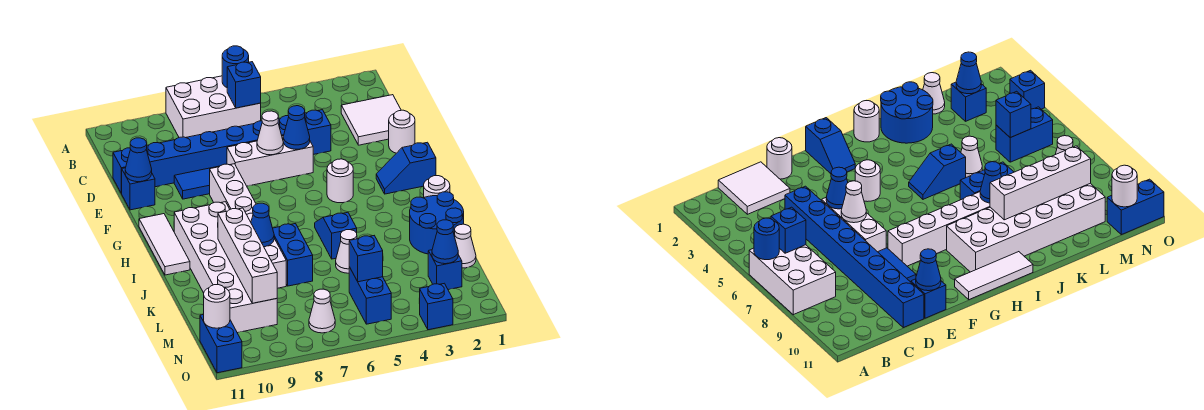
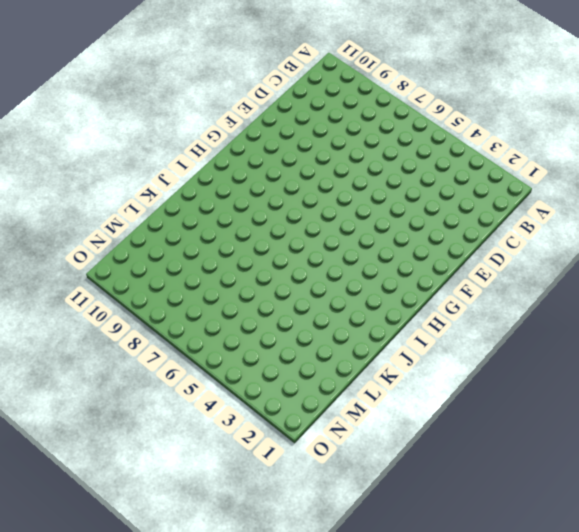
none -> white 2x3 brick [166,76,261,138]
none -> white 2x2 tile [341,95,401,145]
none -> blue 1x8 brick [113,110,331,193]
none -> white 1x1 round brick [389,110,415,153]

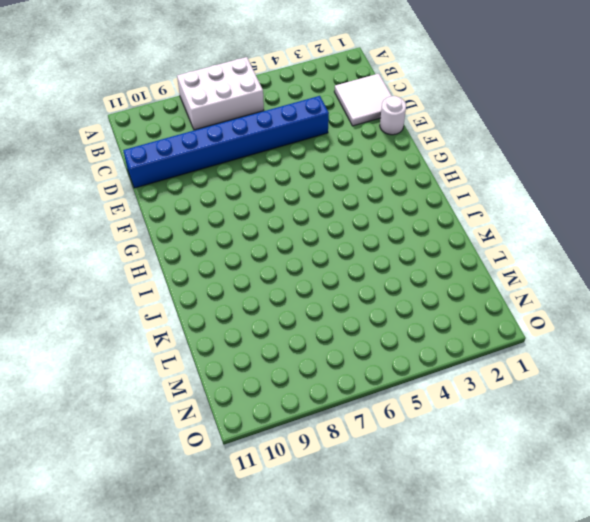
none -> white 1x3 brick [227,136,313,186]
none -> blue 1x2 tile [174,166,219,199]
none -> blue 1x1 brick [121,168,155,210]
none -> white 1x6 brick [210,164,286,288]

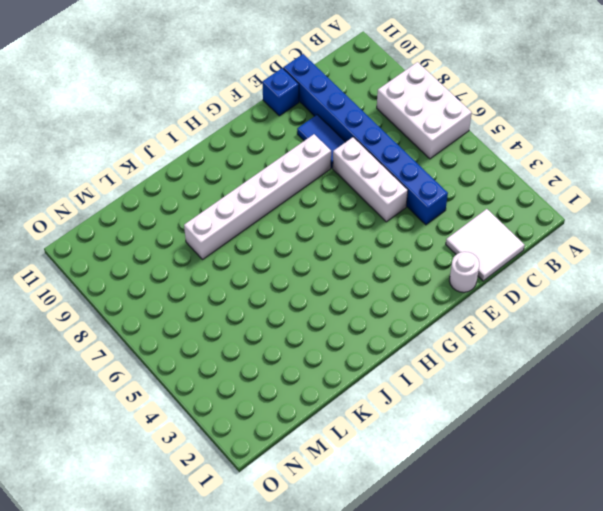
none -> blue 1x2 slope [376,142,436,194]
none -> white 1x1 round brick [327,159,353,203]
none -> white 1x3 tile [139,214,190,275]
none -> white 2x6 brick [174,202,277,333]

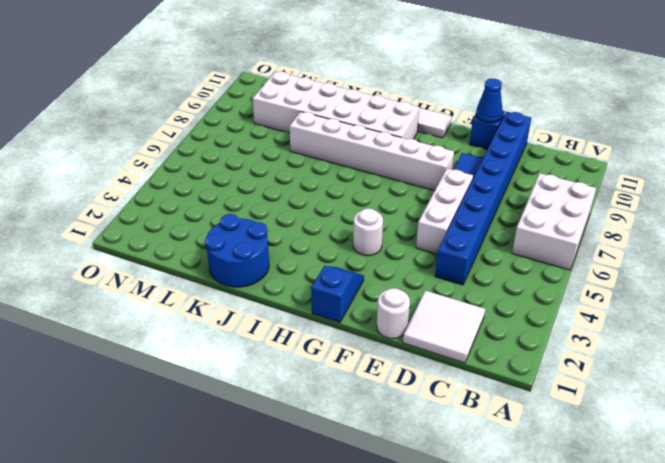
none -> white 1x1 round brick [424,176,450,197]
none -> blue 1x2 slope [315,212,357,259]
none -> blue 1x2 brick [273,224,313,286]
none -> white 1x1 cone [336,230,357,273]

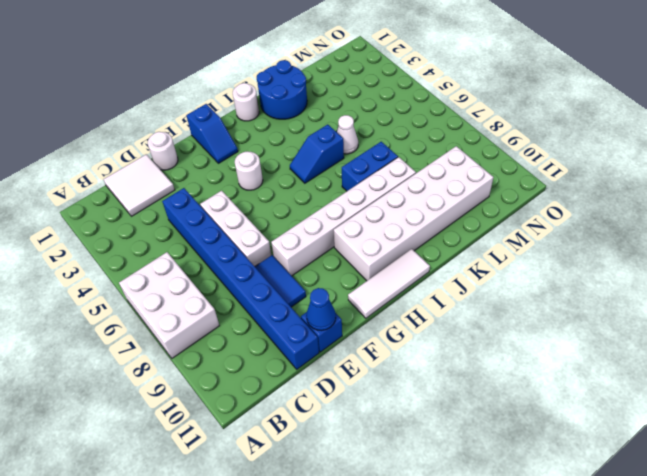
none -> white 1x1 cone [455,224,476,268]
none -> blue 1x1 brick [428,250,462,290]
none -> blue 1x2 brick [349,267,391,324]
none -> white 1x1 cone [309,289,335,333]

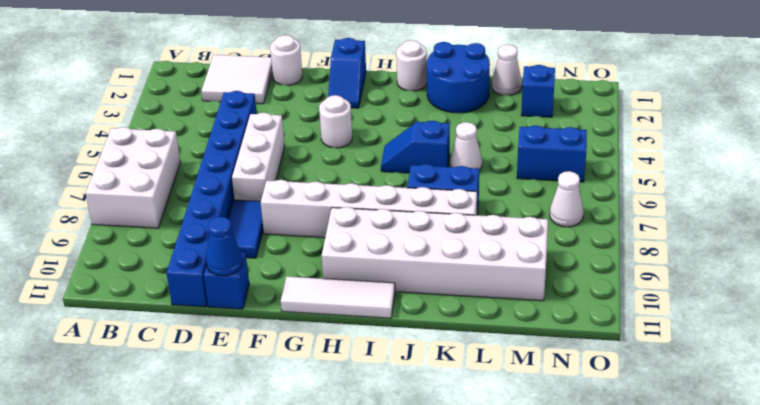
none -> blue 1x2 brick [200,315,242,373]
none -> blue 1x1 brick [419,283,453,330]
none -> blue 1x1 round brick [222,46,249,87]
none -> blue 1x1 brick [227,62,261,108]

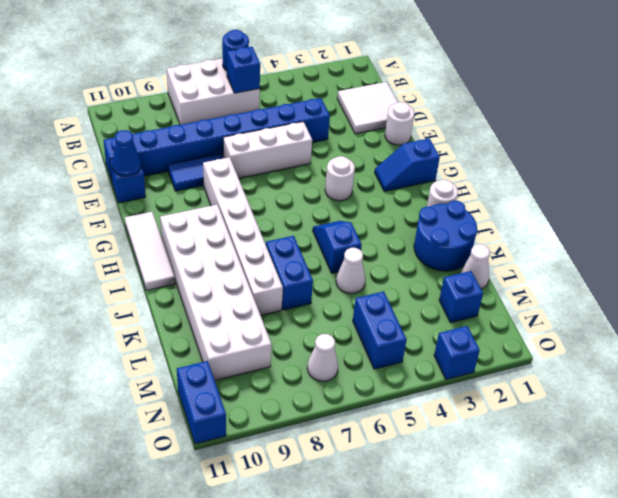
none -> blue 1x1 cone [283,106,310,149]
none -> white 1x1 cone [257,111,283,155]
none -> blue 1x1 cone [251,203,274,247]
none -> white 1x4 brick [218,208,277,303]

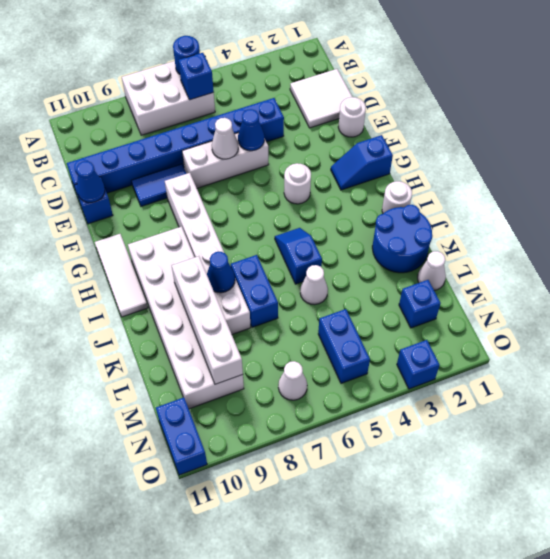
none -> blue 1x1 cone [432,220,458,264]
none -> blue 1x1 brick [349,236,383,282]
none -> white 1x1 round brick [204,285,230,328]

